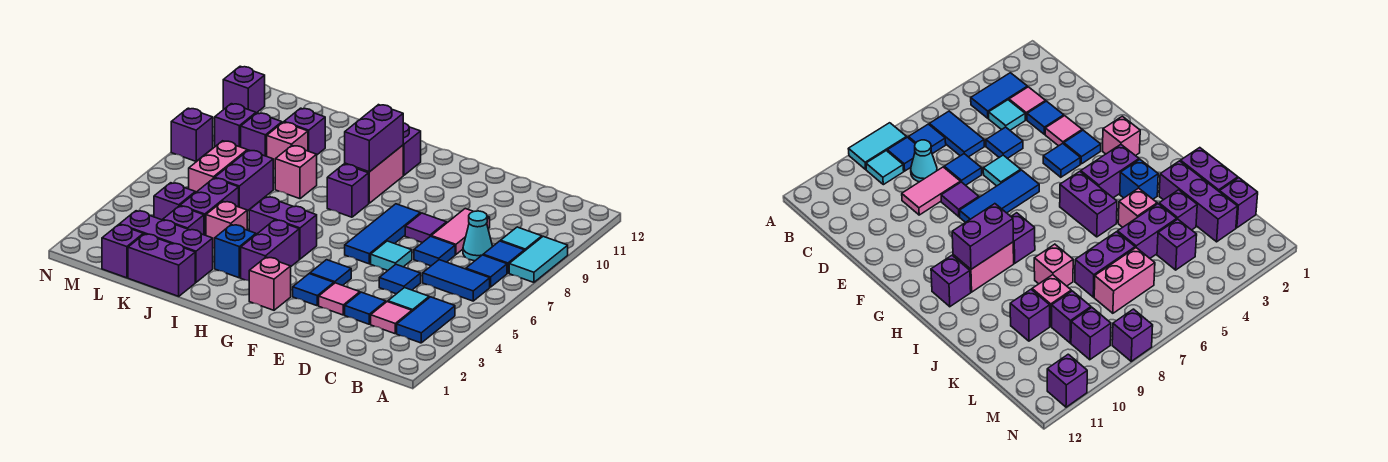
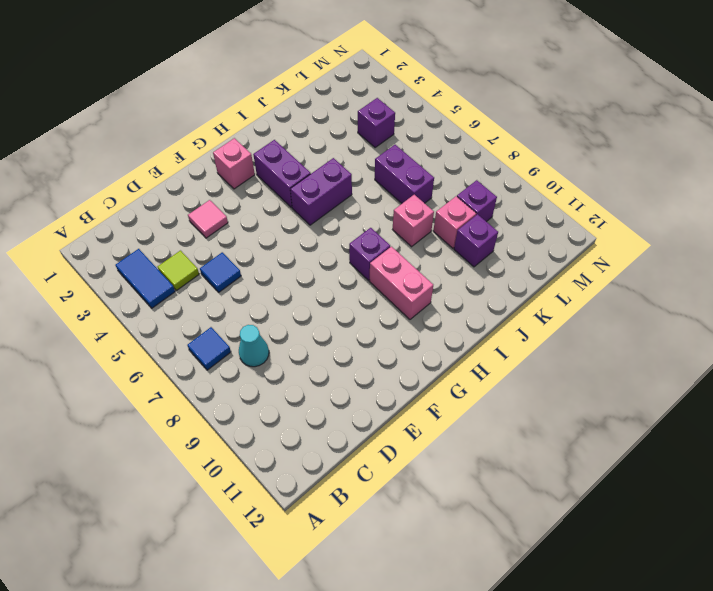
lime 1x1 tile [158,251,199,291] -> cyan 1x1 tile [388,288,429,311]
none -> cyan 1x2 tile [509,236,568,282]
none -> blue 1x2 tile [423,260,490,301]
none -> blue 1x1 tile [483,241,524,273]
none -> cyan 1x1 tile [501,227,542,251]

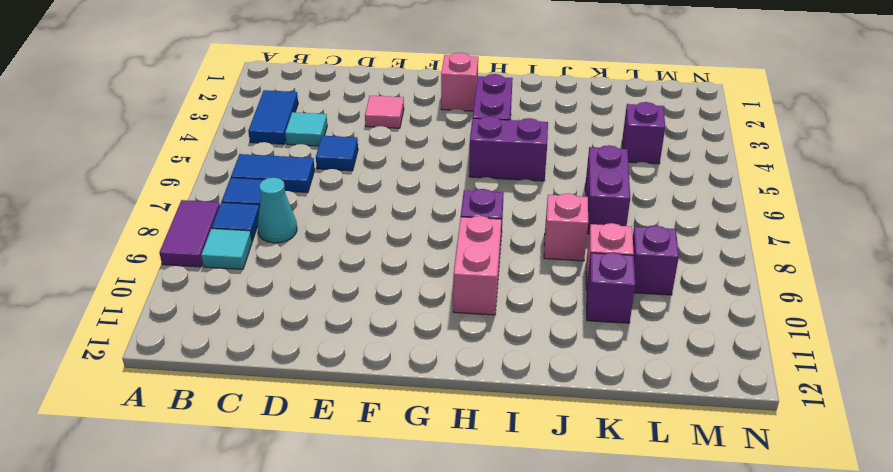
purple 1x2 tile [159,200,220,267] -> cyan 1x2 tile [509,236,568,282]
none -> pink 1x1 tile [371,302,412,334]
none -> blue 1x1 tile [345,292,386,324]
none -> blue 1x1 tile [414,236,455,266]
none -> pink 1x2 tile [431,209,490,255]

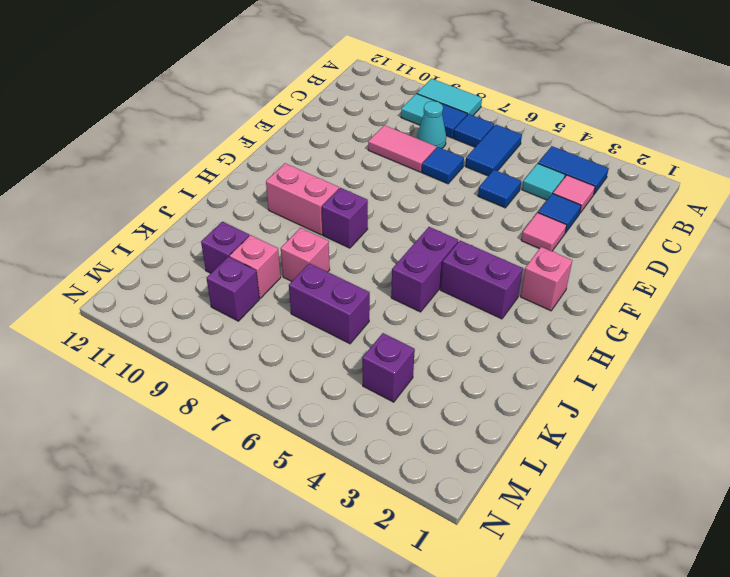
none -> cyan 1x1 tile [371,241,412,271]
none -> purple 1x1 tile [405,213,447,243]
none -> blue 1x1 tile [293,274,334,306]
none -> blue 1x1 tile [310,260,351,285]

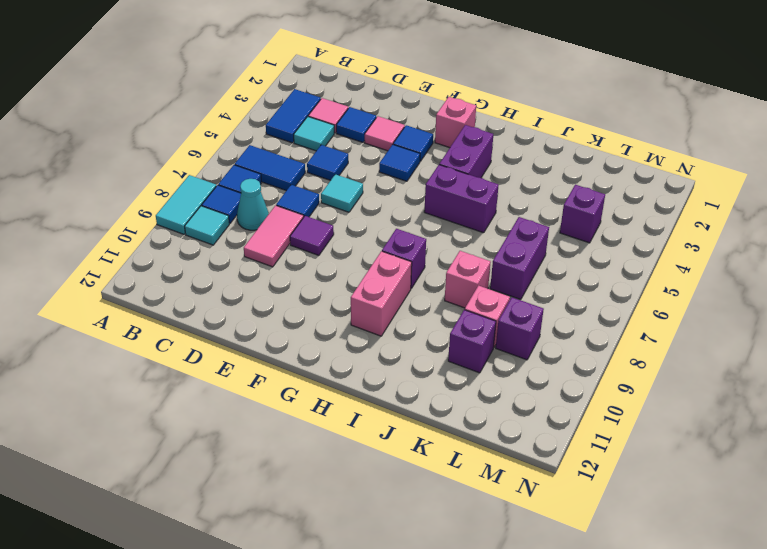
none -> blue 1x3 tile [345,204,421,264]
none -> purple 1x1 brick [403,123,421,175]
none -> blue 1x1 brick [215,225,256,278]
none -> purple 1x2 brick [128,234,195,296]

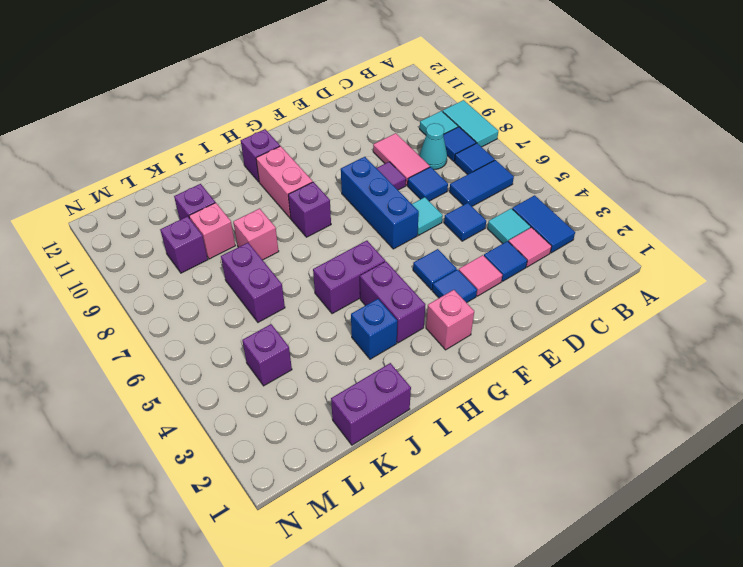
blue 1x3 brick [341,157,419,249] -> blue 1x3 tile [345,204,421,264]
none -> purple 1x3 brick [119,211,213,282]
none -> pink 1x1 brick [206,201,247,248]
none -> purple 1x1 brick [163,206,204,235]
none -> purple 1x2 brick [180,178,239,235]

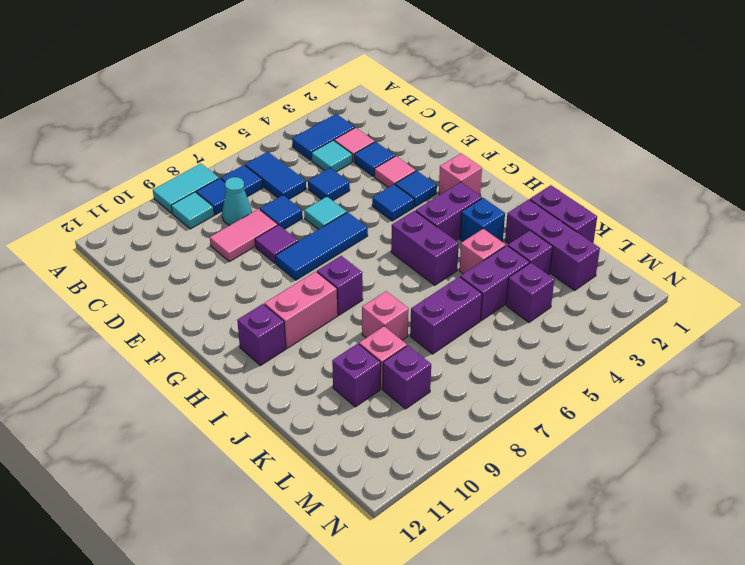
none -> purple 1x1 brick [102,225,143,278]
none -> pink 1x2 brick [189,141,247,193]
none -> purple 1x1 brick [215,104,256,147]
none -> purple 1x1 brick [171,108,213,161]

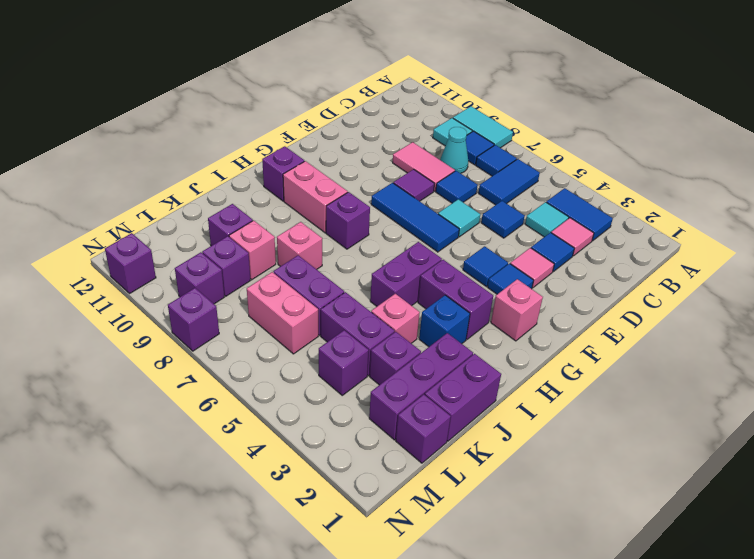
none -> purple 1x2 brick [345,105,403,172]

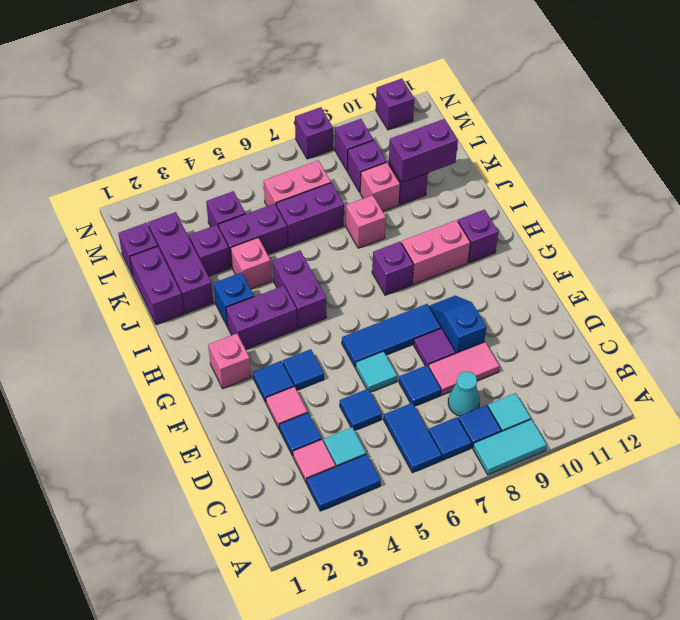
blue 1x2 slope [429,296,487,353] -> none
purple 1x2 brick [389,119,458,183] -> purple 1x2 brick moved to [345,105,403,172]

